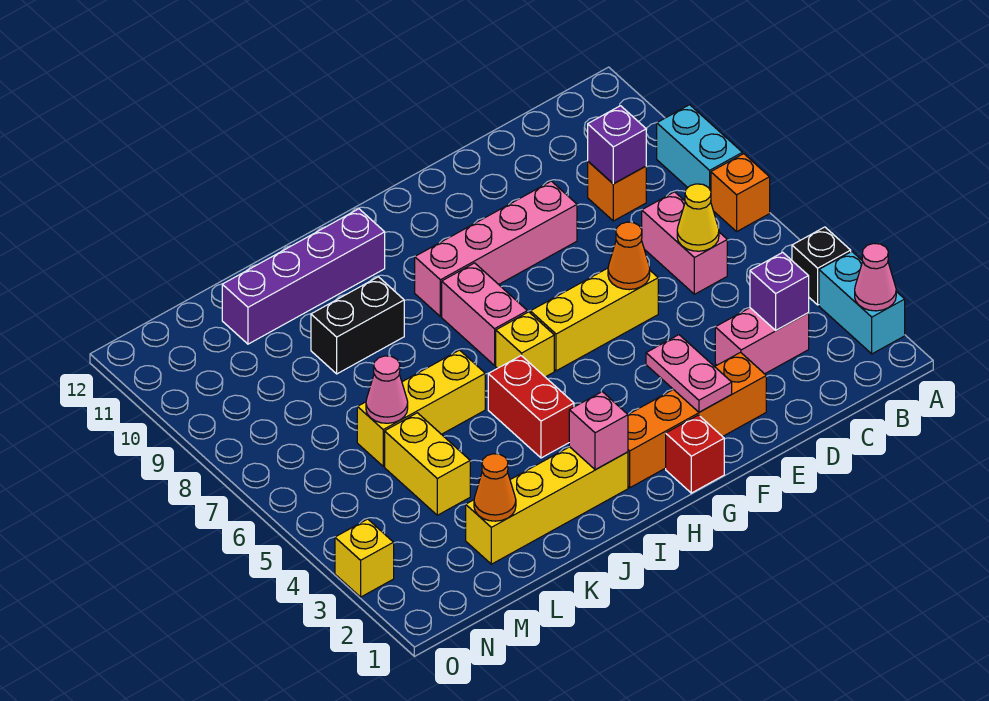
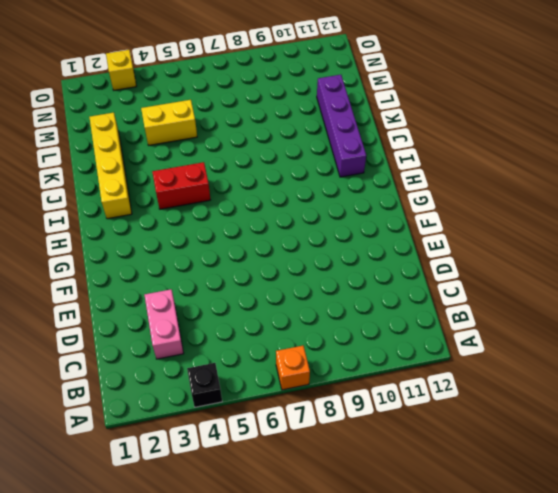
none -> cyan 1x2 brick [819,252,905,354]
none -> cyan 1x2 brick [657,105,742,191]
none -> pink 1x2 brick [642,192,727,294]

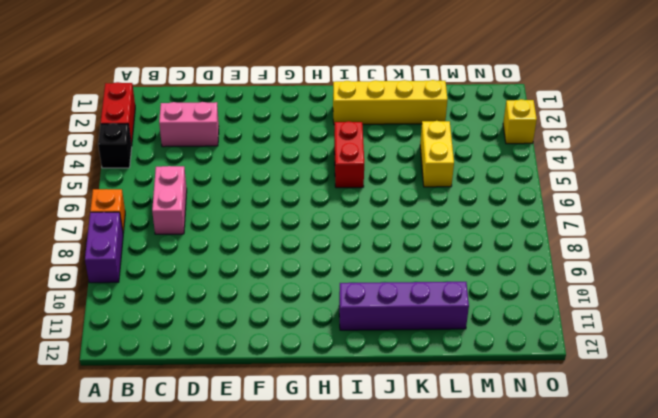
red 1x2 brick [101,82,135,145] -> cyan 1x2 brick [819,252,905,354]
purple 1x2 brick [85,212,123,283] -> cyan 1x2 brick [657,105,742,191]
none -> orange 1x1 brick [588,161,646,221]
none -> orange 1x4 brick [628,352,766,488]
none -> yellow 1x3 brick [530,268,658,371]

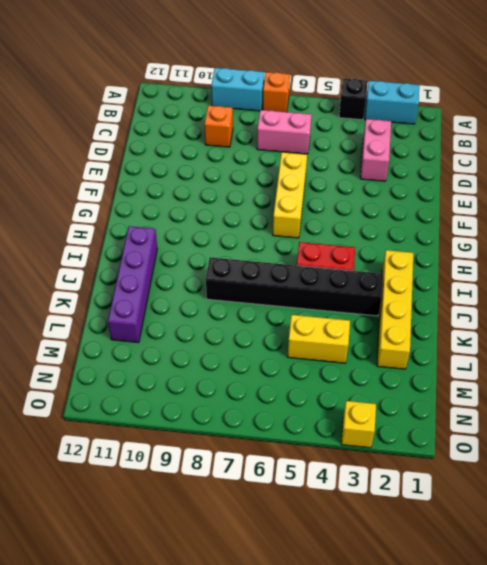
black 1x6 brick [206,257,383,316] -> yellow 1x3 brick [357,350,485,466]
none -> orange 1x4 brick [628,352,766,488]
none -> pink 1x4 brick [415,181,577,317]
none -> red 1x1 brick [666,415,724,493]

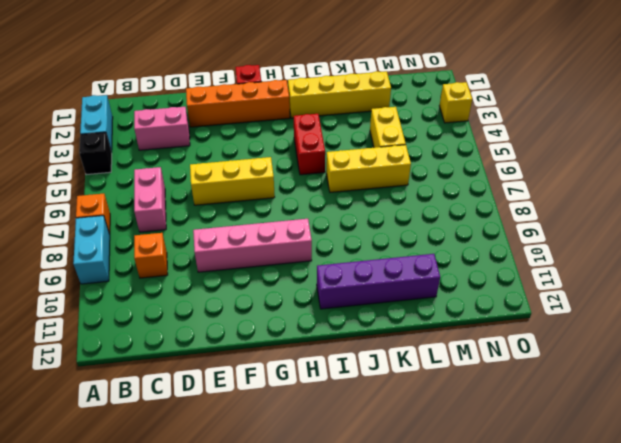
none -> yellow 1x1 brick [496,312,554,377]
none -> pink 1x2 brick [442,263,527,365]
none -> black 1x2 brick [311,277,404,374]

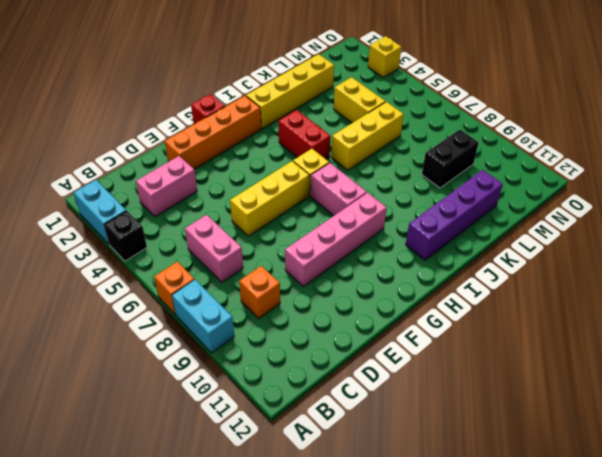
black 1x2 brick [422,130,479,188] -> black 1x2 brick moved to [311,277,404,374]
none -> pink 1x1 cone [855,243,896,311]
none -> purple 1x1 brick [750,252,809,330]
none -> yellow 1x1 cone [677,184,719,251]

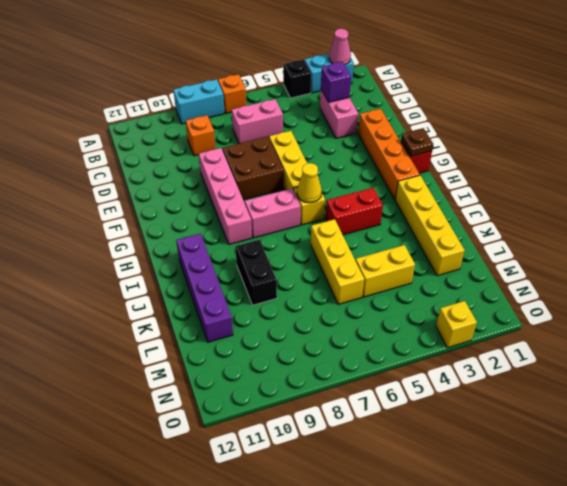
brown 2x2 brick [223,136,284,200] -> none
brown 1x1 plate [401,128,433,156] -> none
yellow 1x1 cone [297,163,322,203] -> yellow 1x1 cone moved to [677,184,719,251]
none -> purple 1x1 brick [588,106,646,184]
none -> orange 1x1 cone [608,222,650,290]
none -> pink 1x2 plate [646,335,732,412]

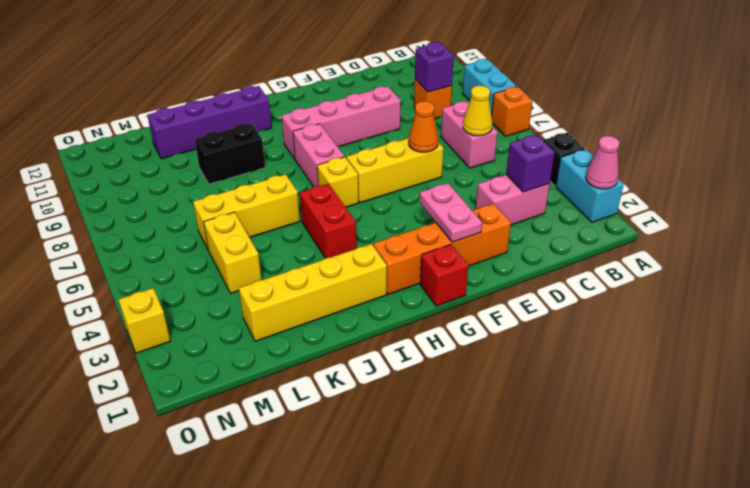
none -> pink 1x1 brick [569,392,628,470]
none -> orange 1x1 cone [474,454,516,521]
none -> pink 1x1 cone [366,356,408,423]

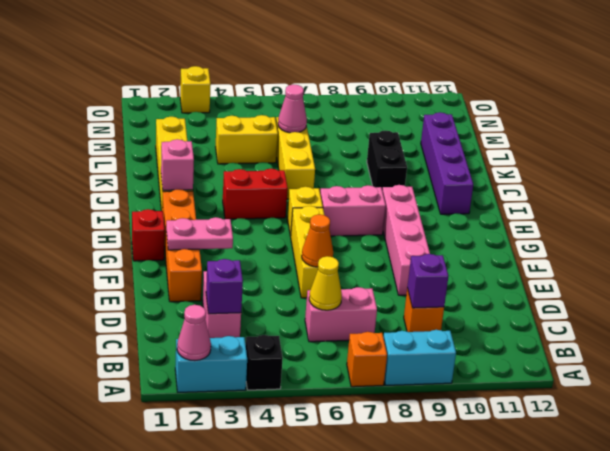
none -> orange 1x1 cone [474,454,516,521]

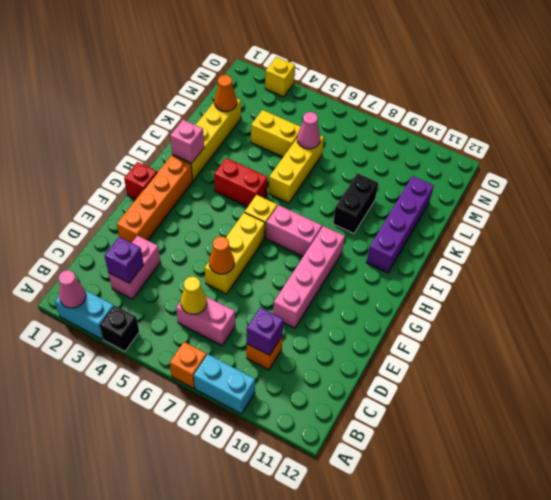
none -> pink 1x2 plate [646,335,732,412]

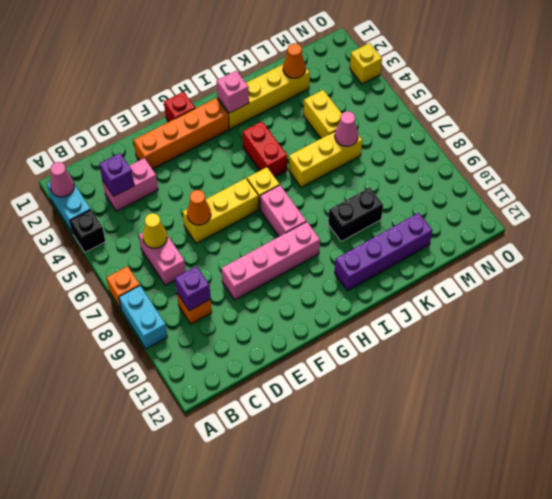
none -> pink 1x2 plate [646,335,732,412]

